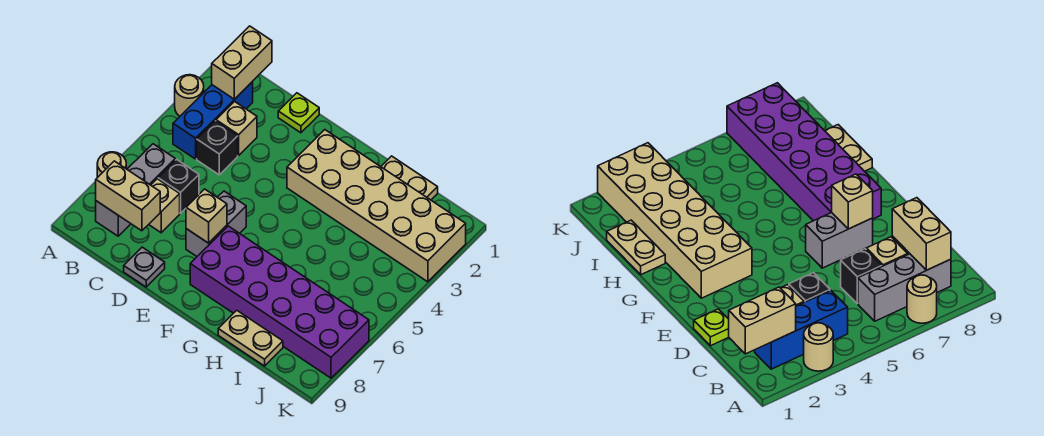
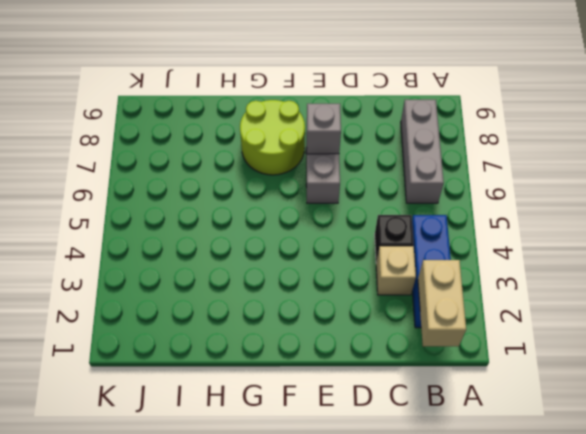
grey 1x1 brick [307,104,341,154] -> tan 1x1 brick [186,189,227,243]
lime 2x2 round brick [240,100,305,175] -> purple 2x6 brick [190,226,369,378]
none -> tan 1x1 round brick [175,75,204,116]
none -> tan 1x1 round brick [97,152,126,178]
none -> black 1x1 brick [158,159,199,213]

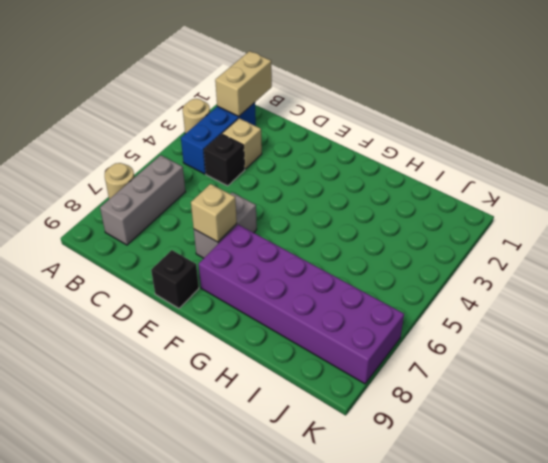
black 1x1 brick [151,250,199,308] -> black 1x1 brick moved to [158,159,199,213]
none -> tan 1x1 brick [149,179,180,233]
none -> lime 1x1 plate [278,93,319,133]
none -> grey 1x1 plate [124,247,165,287]

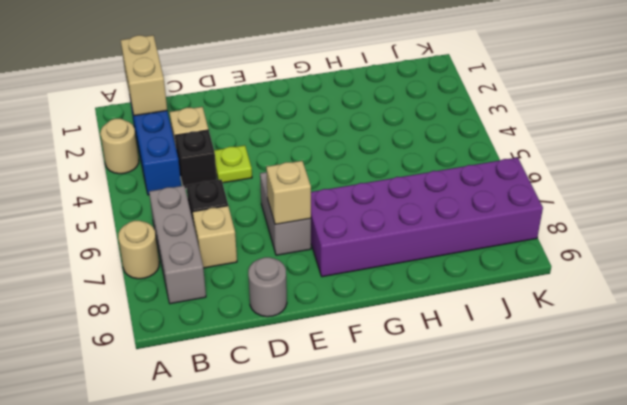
lime 1x1 plate [214,145,252,183] -> lime 1x1 plate moved to [278,93,319,133]
grey 1x1 round brick [248,257,287,317] -> grey 1x1 plate [124,247,165,287]
none -> tan 2x6 brick [287,130,466,282]
none -> tan 1x2 plate [381,156,438,200]
none -> tan 1x2 plate [218,310,283,366]

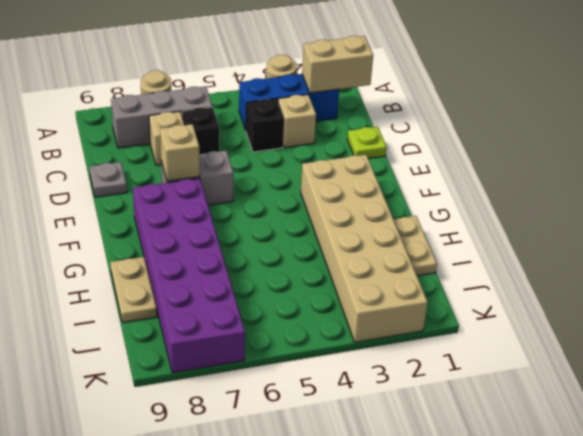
none -> tan 1x2 brick [96,161,160,231]

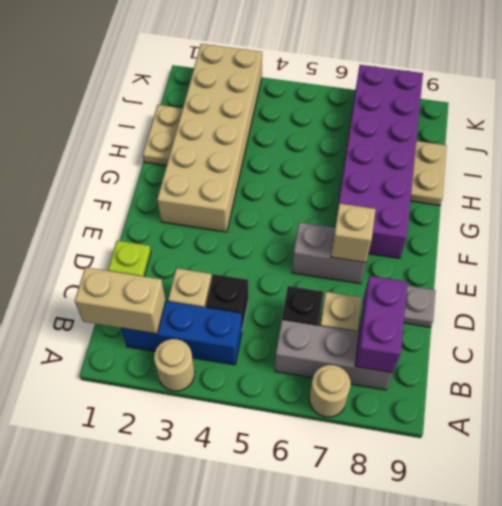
purple 1x2 brick [355,276,408,373] -> tan 1x2 brick [96,161,160,231]

